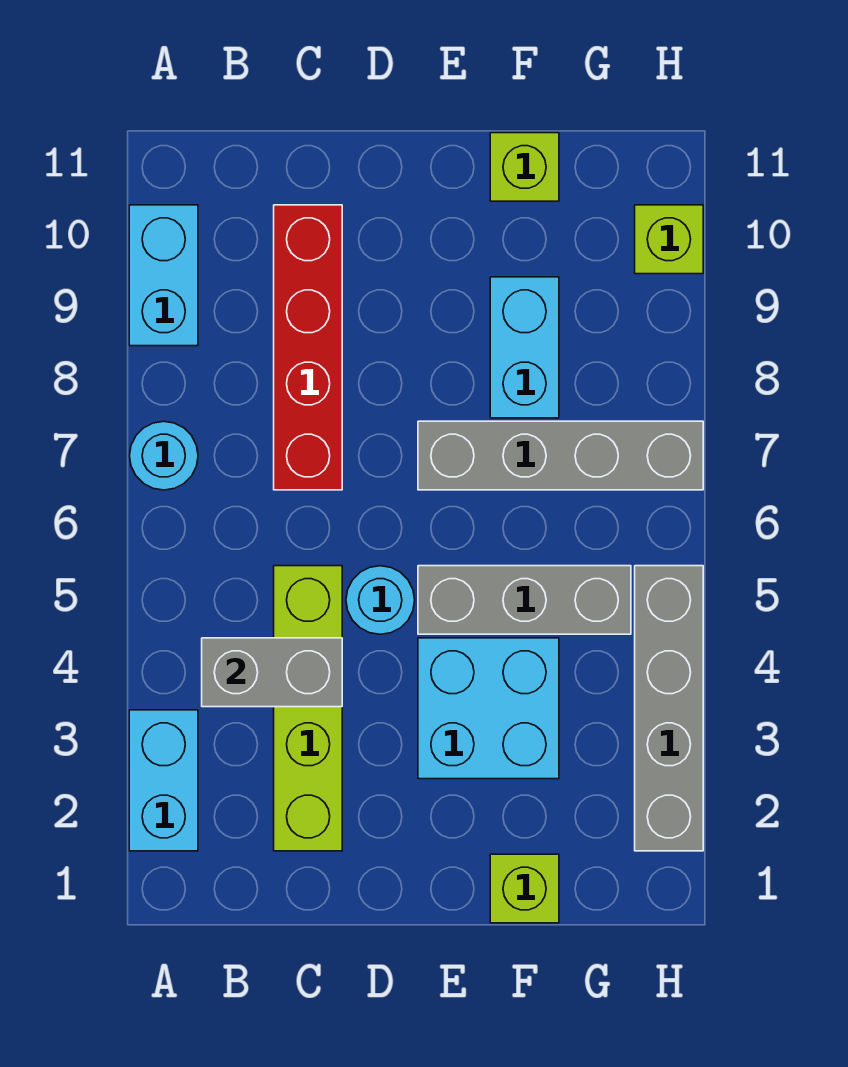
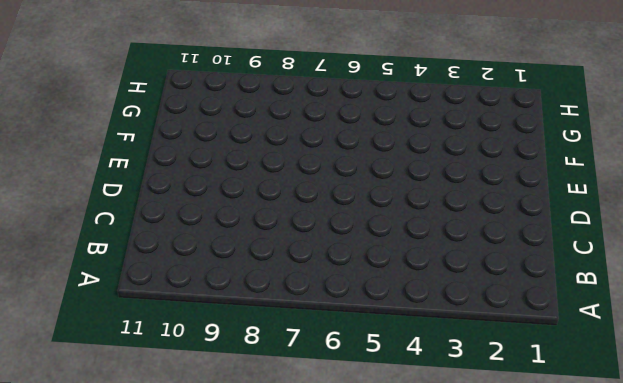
none -> cyan 1x2 brick [129,710,198,851]
none -> cyan 1x1 round brick [130,421,198,490]
none -> cyan 1x2 brick [129,205,198,346]

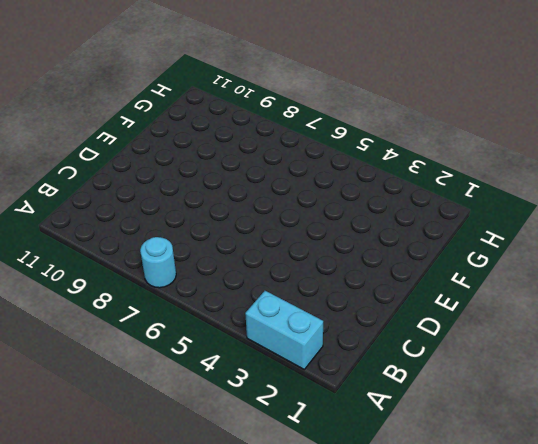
none -> cyan 1x2 brick [129,205,198,346]
none -> lime 1x4 brick [274,566,342,851]
none -> red 1x4 brick [274,205,342,490]

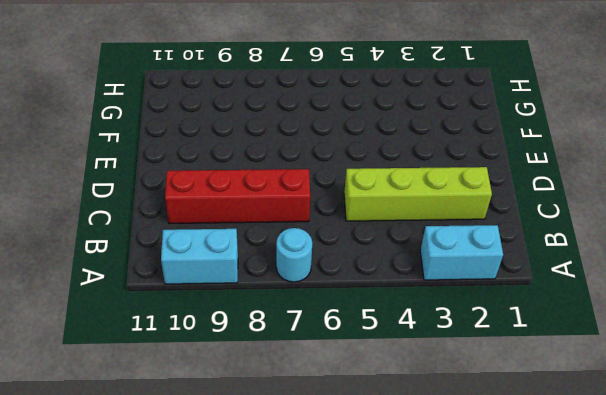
none -> cyan 1x1 round brick [346,566,415,634]
none -> cyan 2x2 brick [418,638,559,779]
none -> grey 1x3 brick [418,566,631,634]

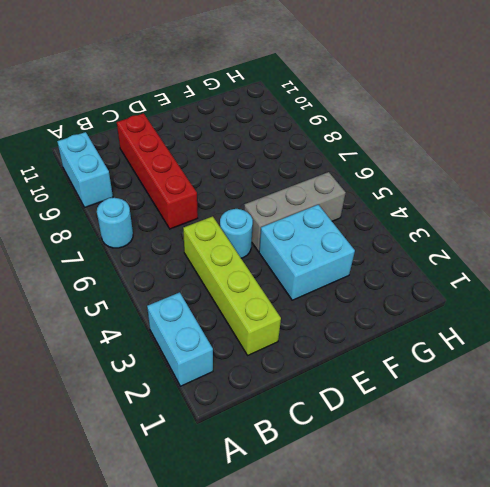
none -> grey 1x4 brick [418,421,703,490]
none -> lime 1x1 brick [490,854,559,923]
none -> cyan 1x2 brick [490,277,559,418]

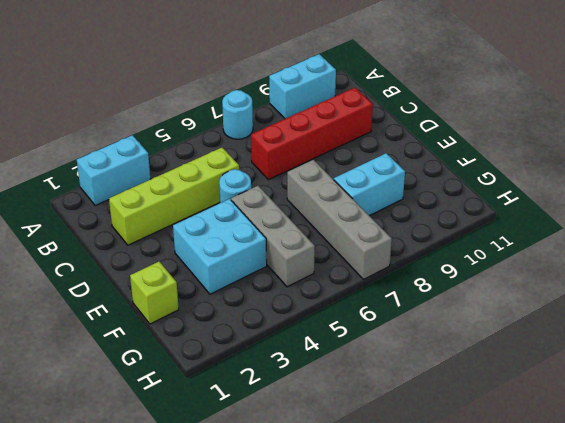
none -> lime 1x1 brick [490,133,559,201]
none -> grey 1x4 brick [635,566,703,851]
none -> lime 1x1 brick [635,205,703,274]

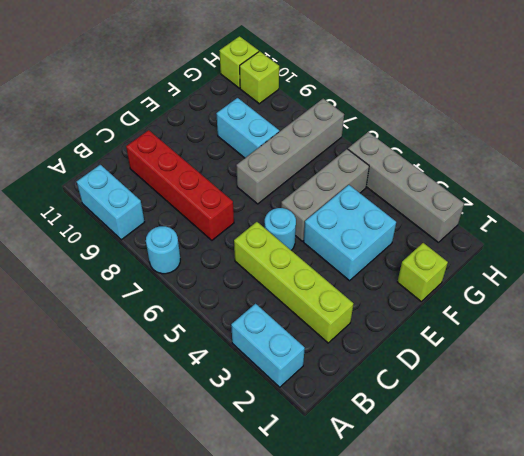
lime 1x1 brick [219,36,259,88] -> lime 1x1 brick moved to [490,133,559,201]
none -> grey 1x2 brick [202,638,342,707]

